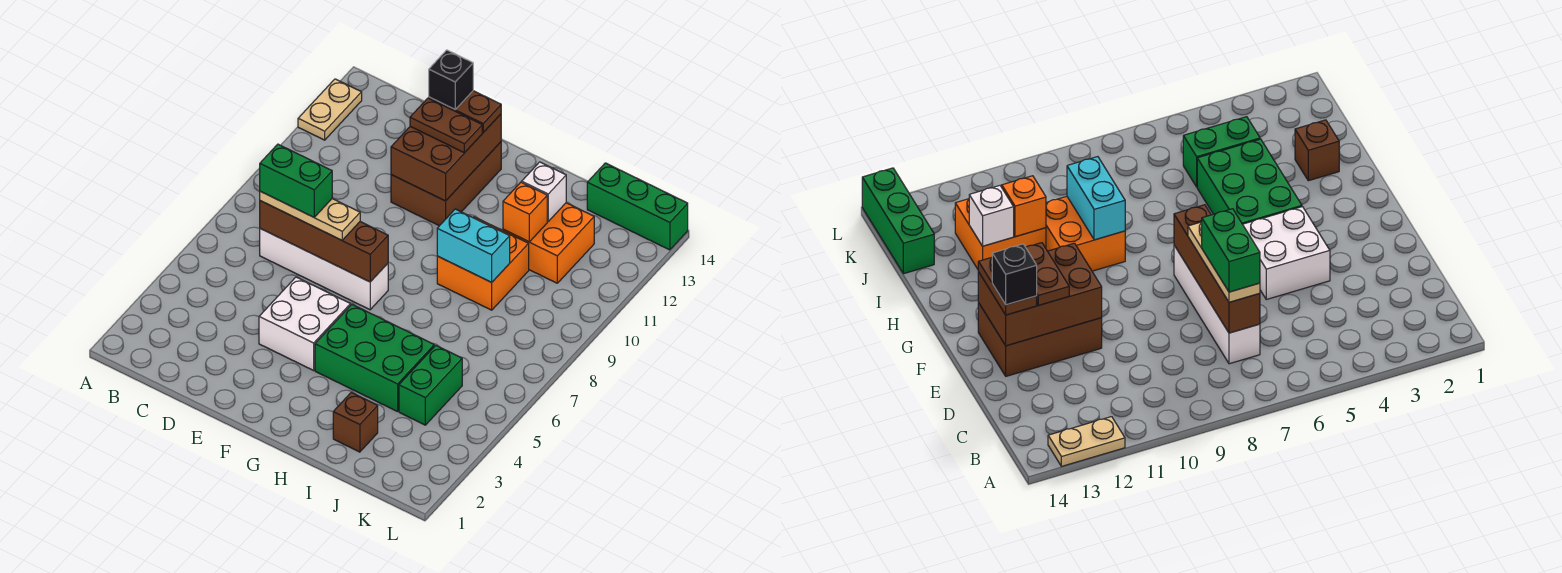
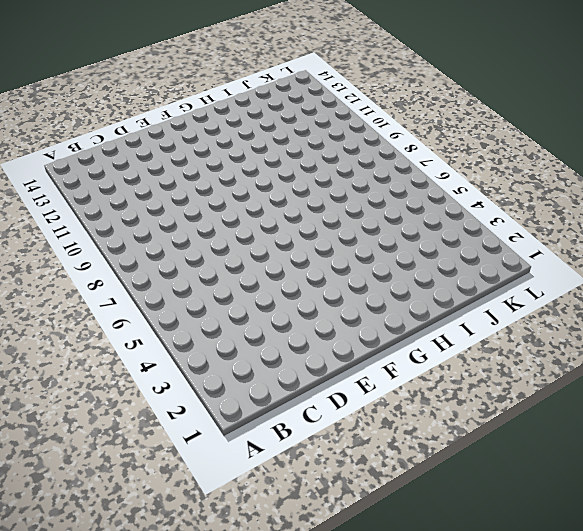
none -> tan 1x2 plate [298,79,362,140]
none -> white 1x4 brick [260,229,388,310]
none -> white 2x2 brick [259,277,350,370]

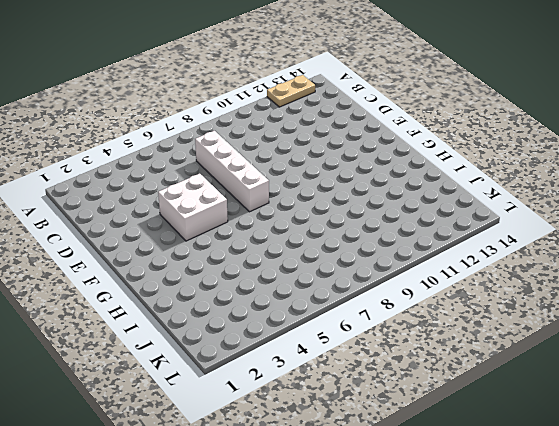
none -> brown 2x3 brick [391,142,501,226]
none -> green 2x3 brick [315,305,434,412]
none -> orange 2x2 brick [437,217,529,310]

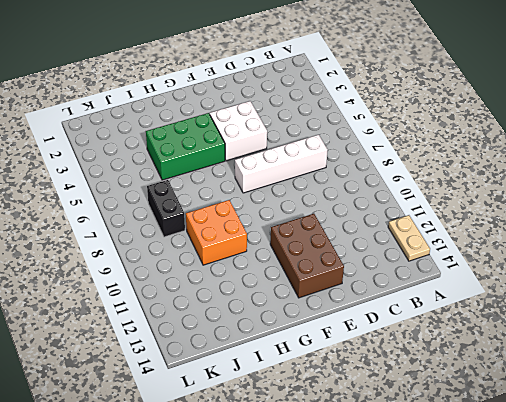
black 1x2 brick [147,180,185,237] -> none
none -> brown 1x1 brick [333,392,378,452]
none -> orange 2x2 brick [503,203,594,283]
none -> green 1x2 brick [399,345,462,425]

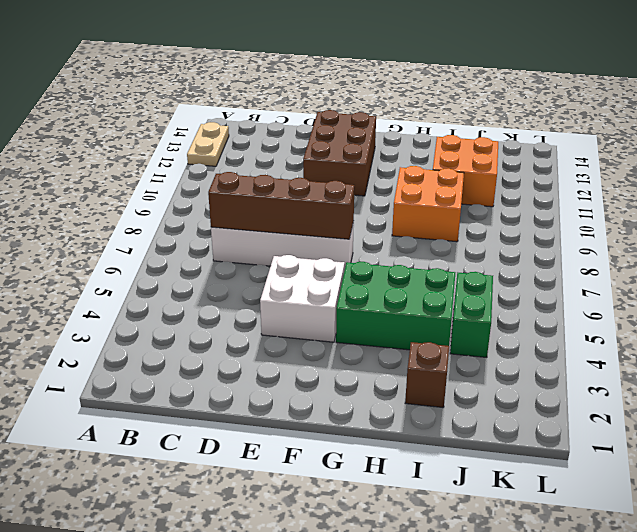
none -> green 1x3 brick [587,163,688,250]
none -> brown 2x3 brick [391,114,501,201]
none -> cyan 1x2 brick [437,209,510,282]

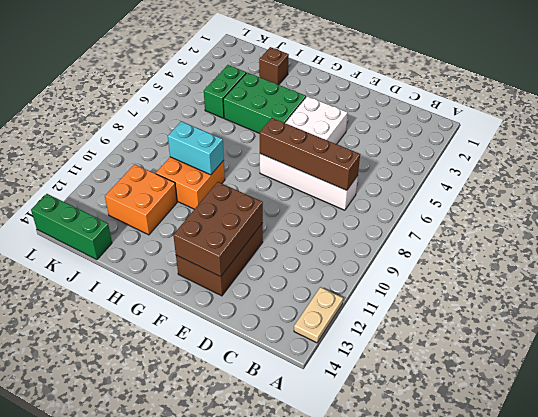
none -> orange 1x1 brick [503,182,547,242]
none -> white 1x1 brick [522,162,566,221]
none -> tan 1x3 plate [260,191,360,240]

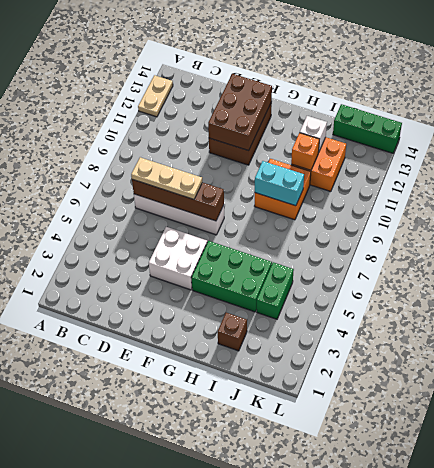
none -> brown 1x2 plate [410,98,482,153]
none -> brown 1x2 plate [429,91,501,132]
none -> green 1x2 brick [260,144,332,217]

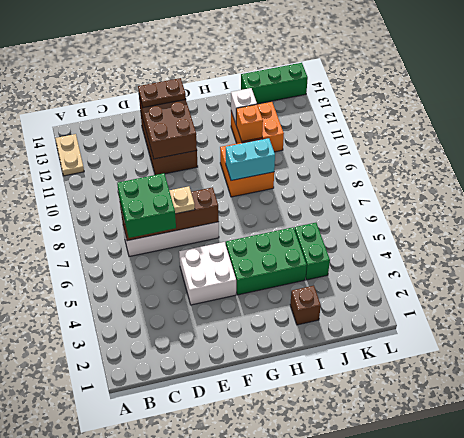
green 2x2 brick [117,173,176,238] -> green 1x2 brick [260,144,332,217]
none -> brown 1x2 plate [410,98,482,153]
none -> black 1x1 brick [429,50,473,109]

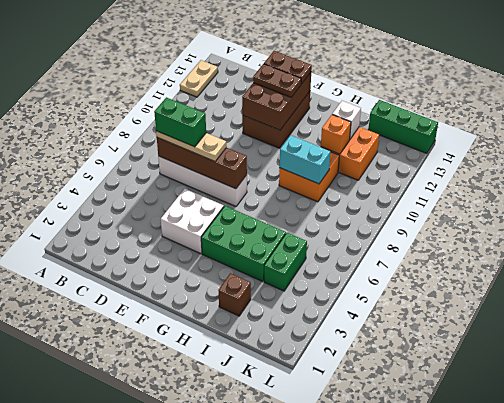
none -> black 1x1 brick [429,50,473,109]

